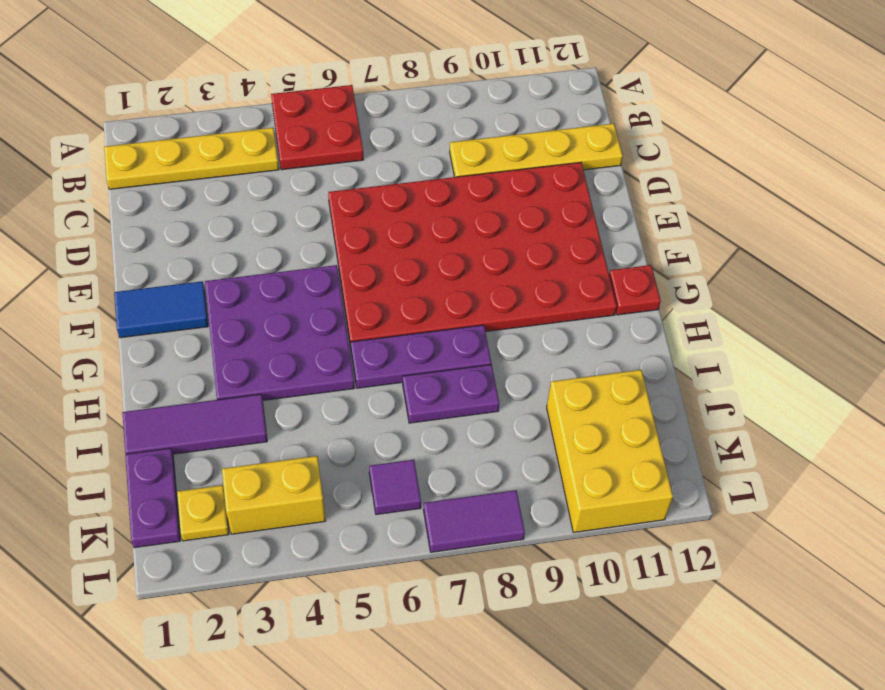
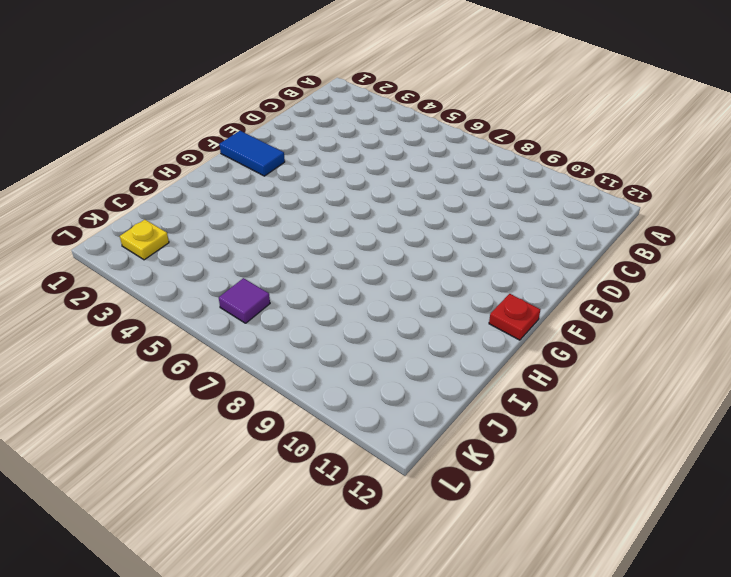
none -> red 2x2 plate [271,85,364,170]
none -> yellow 1x4 plate [104,128,279,189]
none -> yellow 1x4 plate [450,124,623,177]

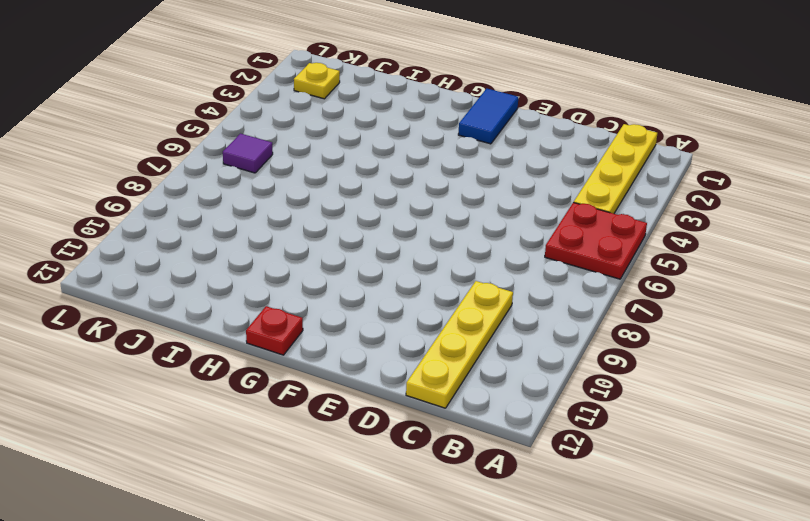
none -> red 4x6 plate [328,162,617,346]
none -> purple 3x3 plate [205,265,355,400]
none -> purple 1x3 plate [351,325,491,388]

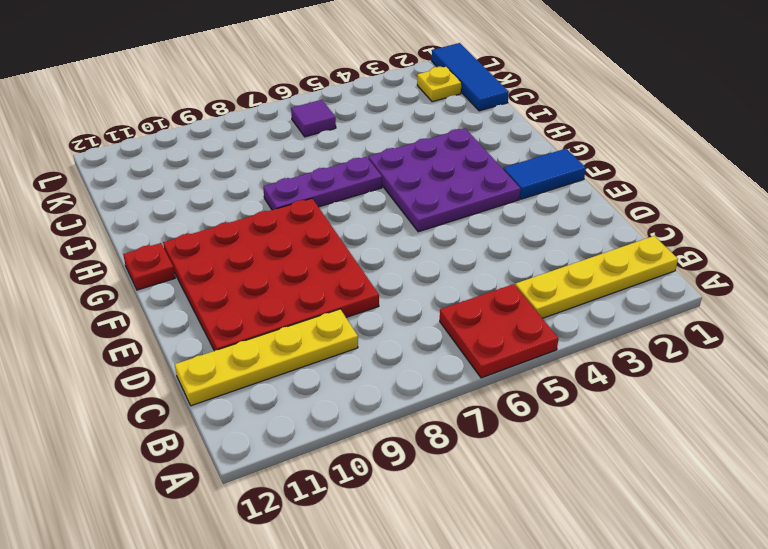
red 4x4 plate [163,198,379,351] -> red 4x6 plate [328,162,617,346]
blue 1x3 tile [432,43,509,111] -> purple 1x2 plate [125,448,180,548]
none -> purple 1x3 tile [122,394,267,454]
none -> purple 1x2 plate [403,365,499,423]
none -> yellow 2x3 brick [547,370,673,532]

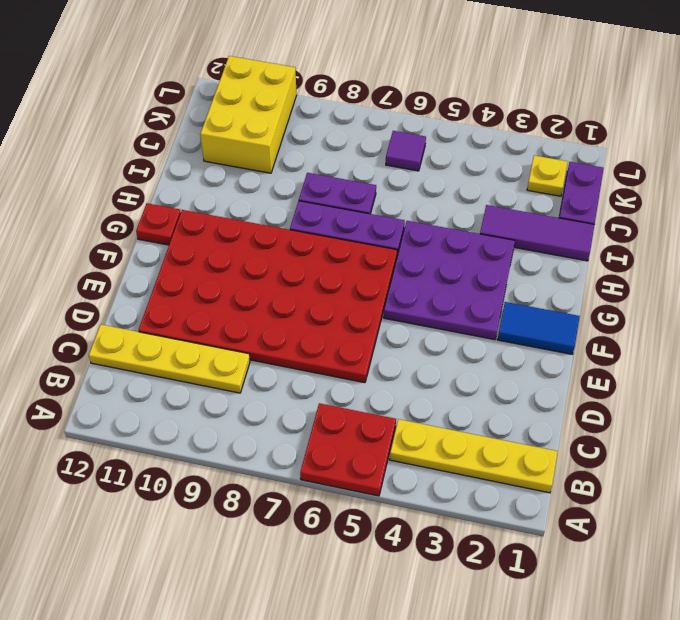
none -> yellow 1x2 brick [222,456,325,534]
none -> purple 1x2 tile [423,490,525,552]

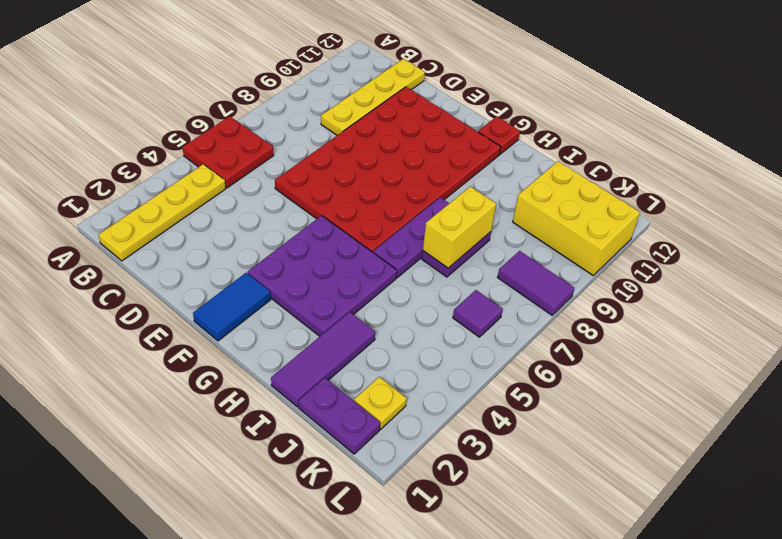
yellow 1x2 brick [423,186,496,268] -> yellow 1x2 brick moved to [222,456,325,534]
purple 1x2 tile [498,251,574,315] -> purple 1x2 tile turned to [423,490,525,552]

